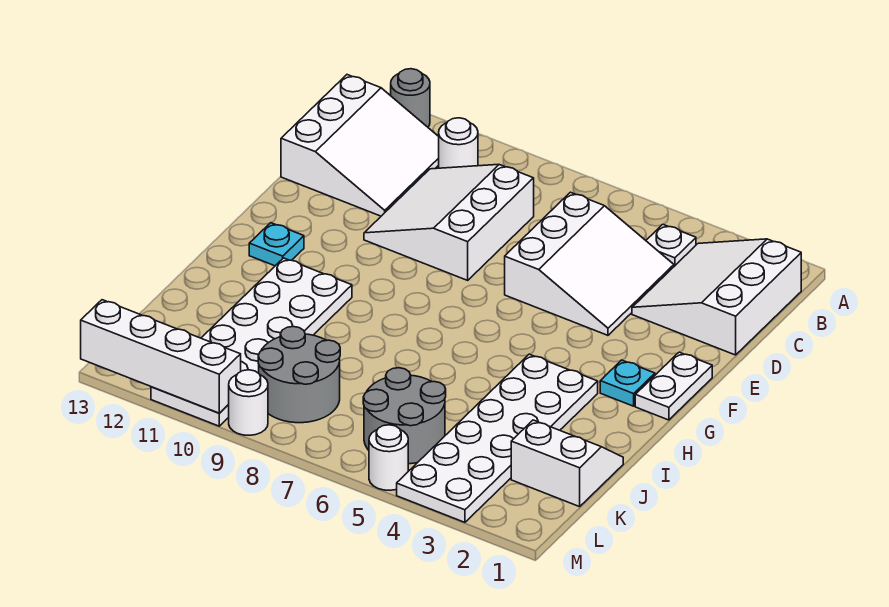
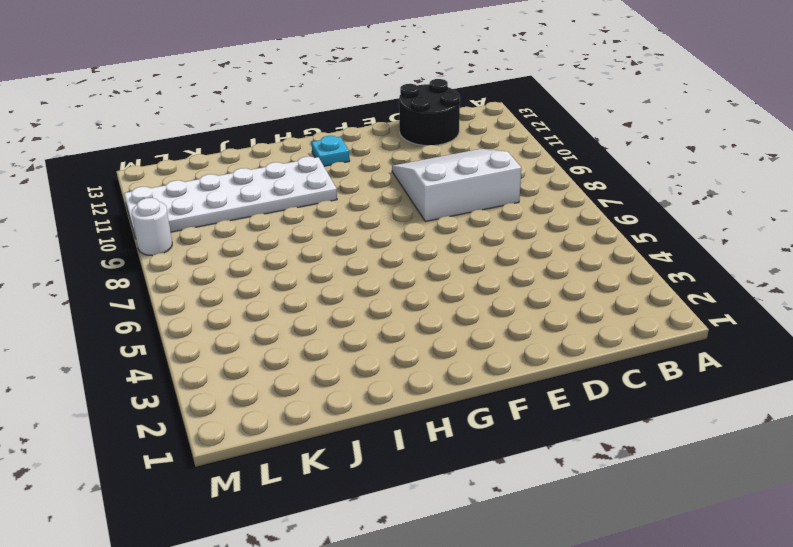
black 2x2 round brick [399,79,460,146] -> white 3x3 slope [281,75,439,216]
none -> grey 1x1 round brick [391,69,430,127]
none -> white 3x3 slope [632,239,801,355]
none -> white 1x1 plate [646,224,696,266]

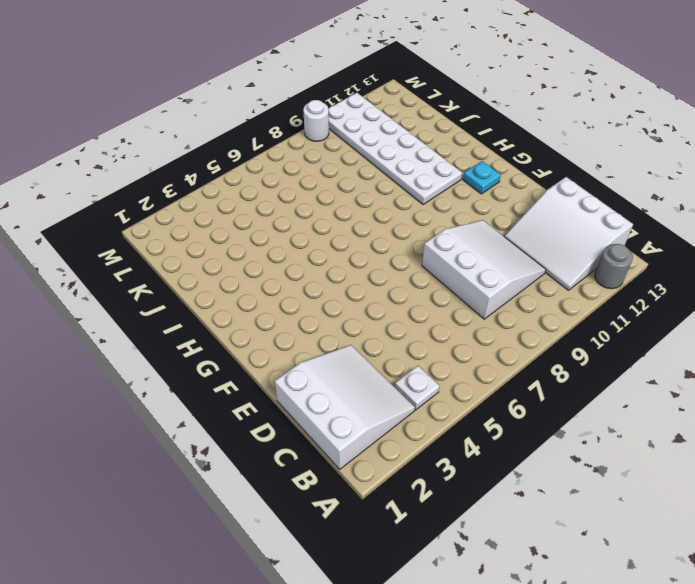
none -> white 1x1 round brick [439,118,478,168]
none -> white 3x3 slope [505,192,674,335]
none -> white 1x2 plate [635,352,712,420]

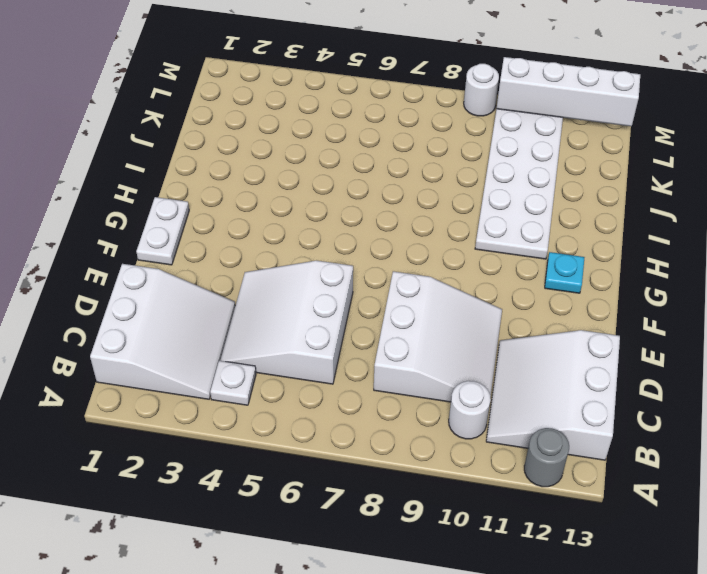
none -> cyan 1x1 plate [600,360,655,406]
none -> white 2x6 plate [397,354,598,522]
none -> white 2x2 slope [511,420,623,507]

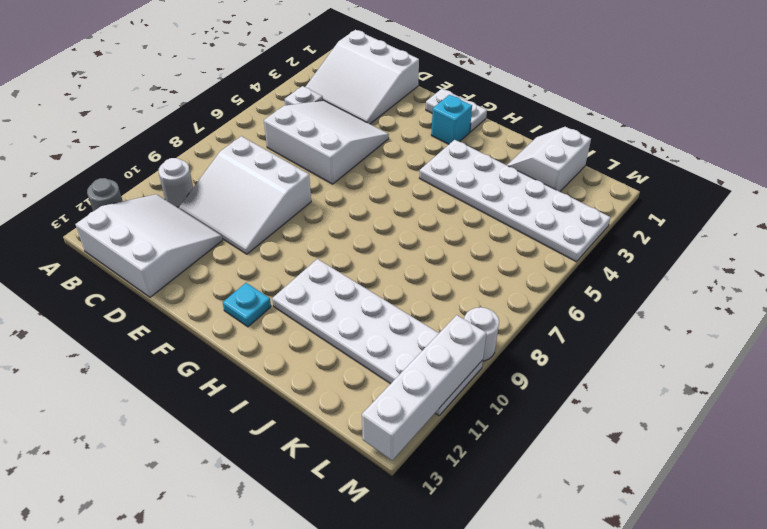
cyan 1x1 brick [431,95,472,144] -> cyan 1x1 plate [600,360,655,406]
none -> grey 2x2 round brick [363,368,446,464]
none -> grey 2x2 round brick [258,327,340,423]
none -> white 1x1 round brick [369,425,408,490]

